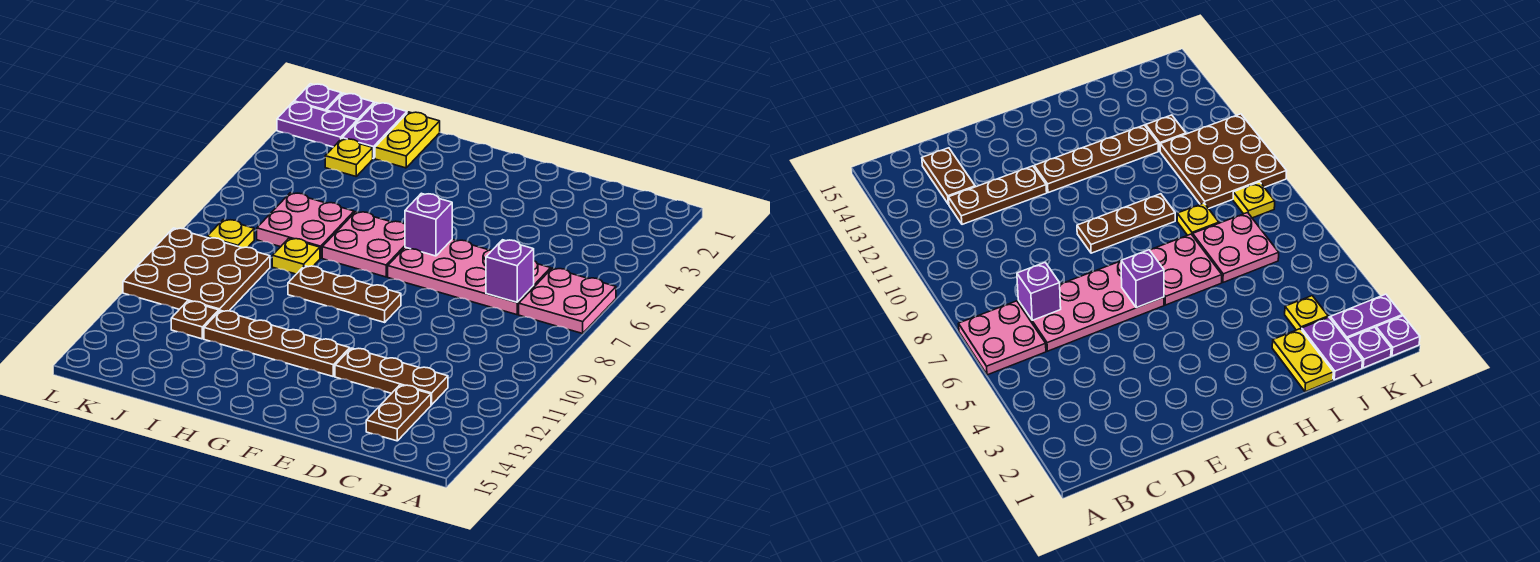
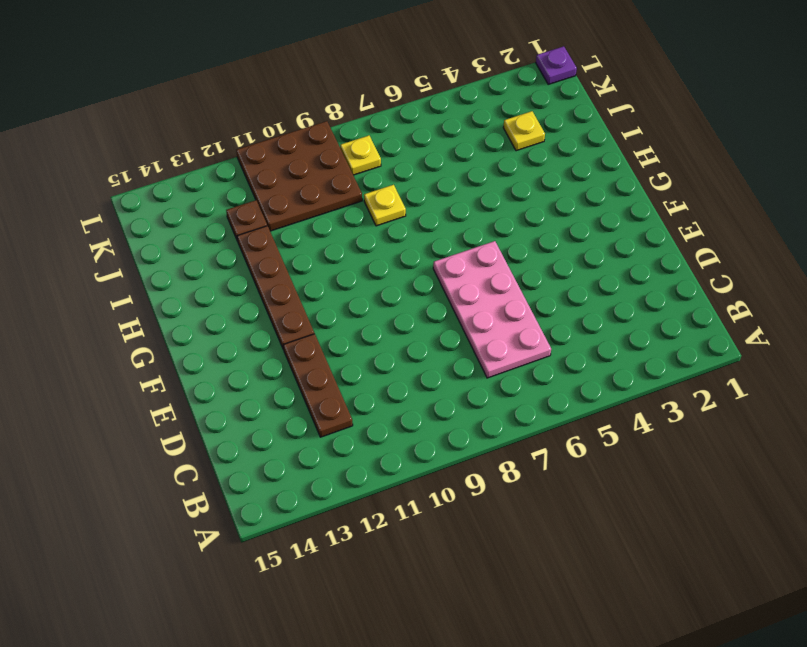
none -> pink 2x2 plate [519,268,616,333]
none -> brown 1x2 plate [366,385,431,441]
none -> brown 1x3 plate [288,266,401,322]

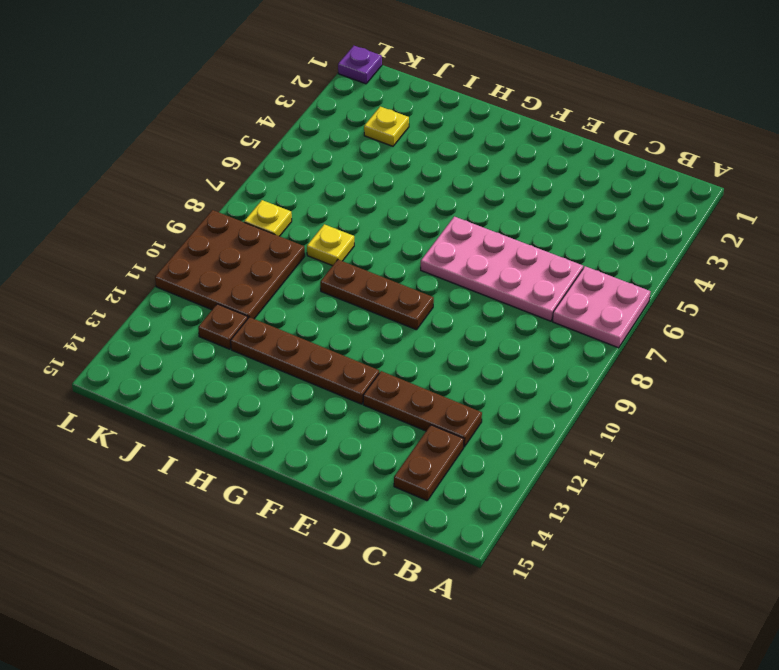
none -> pink 2x2 plate [322,212,405,277]
none -> yellow 1x2 plate [375,112,440,168]
none -> pink 2x2 plate [257,193,354,258]

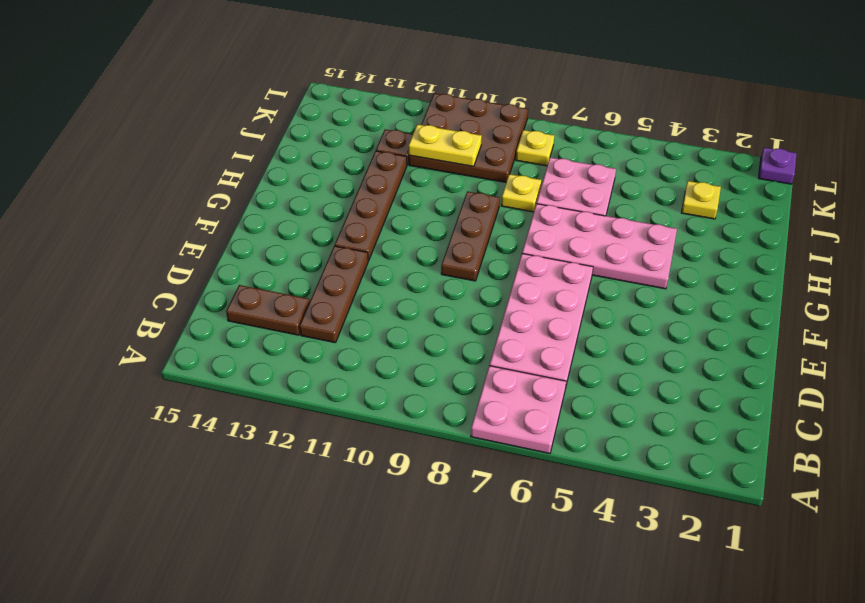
pink 2x4 plate [522,204,677,289] -> pink 2x2 plate [322,212,405,277]
yellow 1x2 plate [409,124,482,167] -> yellow 1x2 plate moved to [375,112,440,168]
none -> purple 1x2 plate [342,103,407,159]
none -> purple 1x1 plate [327,93,374,122]
none -> purple 1x2 plate [277,102,357,147]

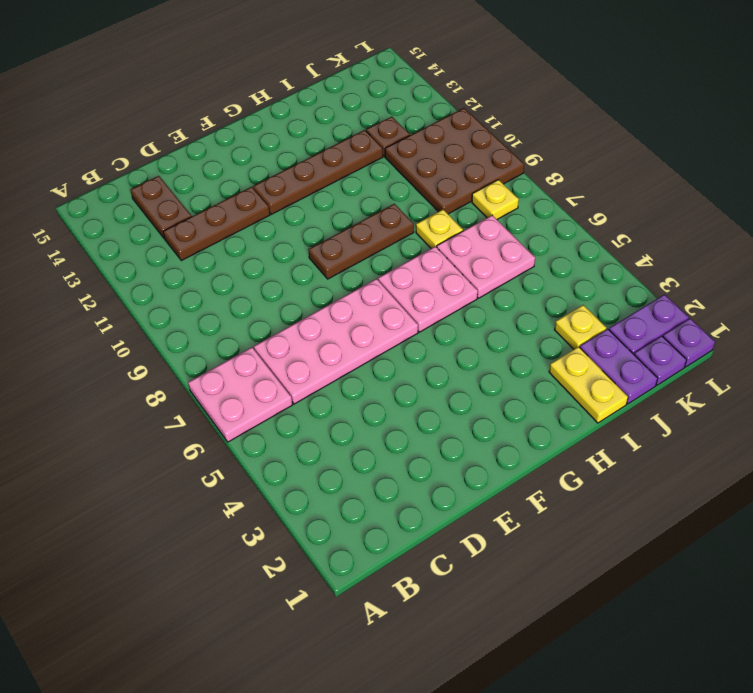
none -> purple 1x1 brick [486,240,534,302]
none -> purple 1x1 brick [405,193,452,256]

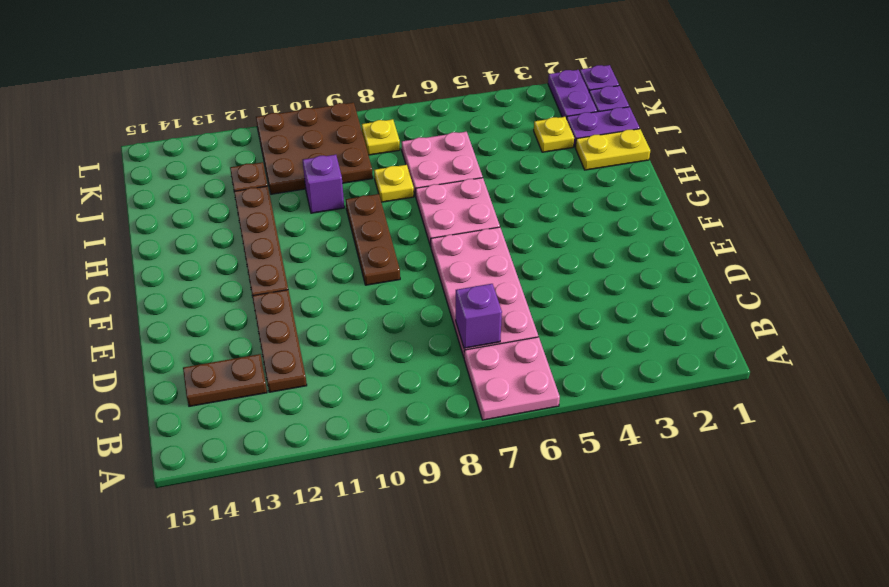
purple 1x1 brick [303,155,344,213] -> purple 1x1 brick moved to [405,193,452,256]

